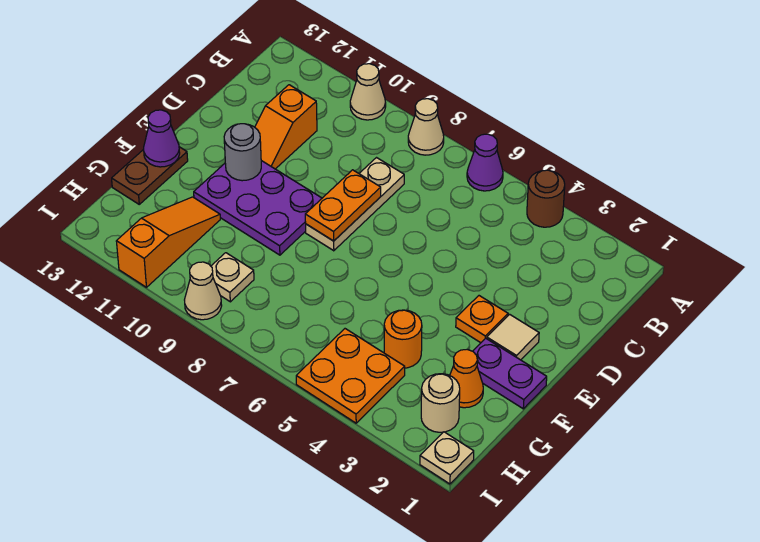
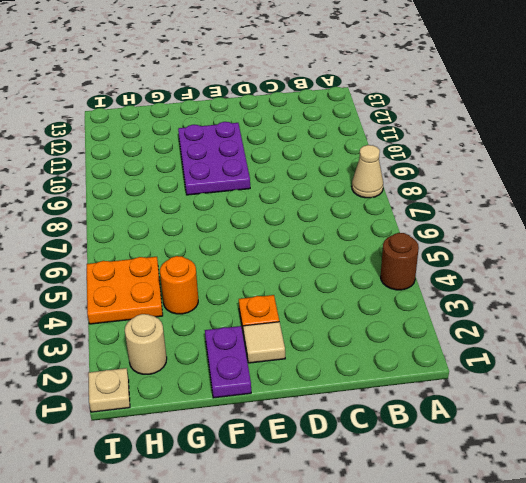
none -> purple 1x1 cone [467,134,503,191]
none -> tan 1x1 cone [350,64,386,120]
none -> tan 1x3 plate [306,158,404,251]

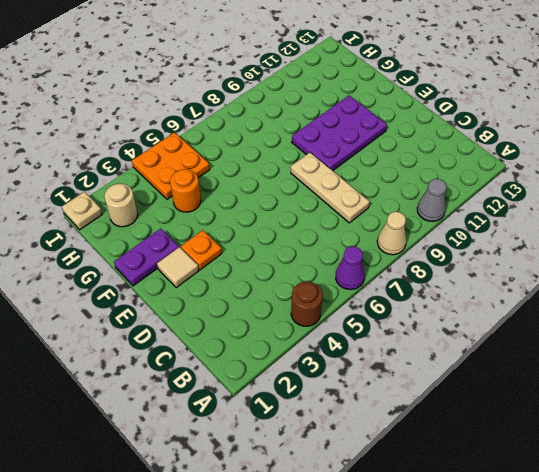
grey 1x1 cone [417,179,447,221] -> tan 1x1 cone [350,64,386,120]
none -> orange 1x2 slope [255,85,317,169]
none -> brown 1x2 plate [112,147,188,204]
none -> orange 1x1 cone [450,349,483,408]

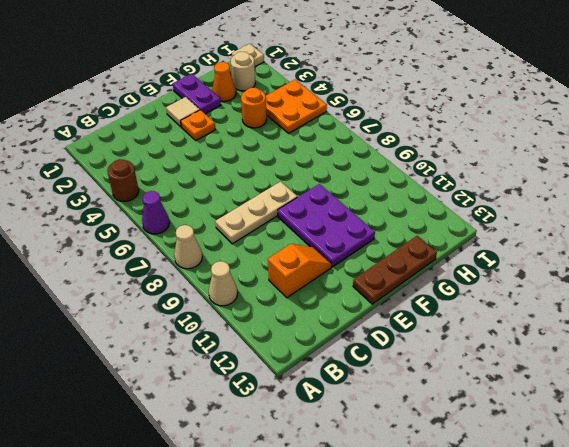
brown 1x3 plate [353,236,437,304] -> brown 1x2 plate [112,147,188,204]
none -> orange 1x3 slope [116,197,220,287]
none -> tan 1x1 plate [211,253,254,302]
none -> tan 1x1 cone [185,262,222,320]

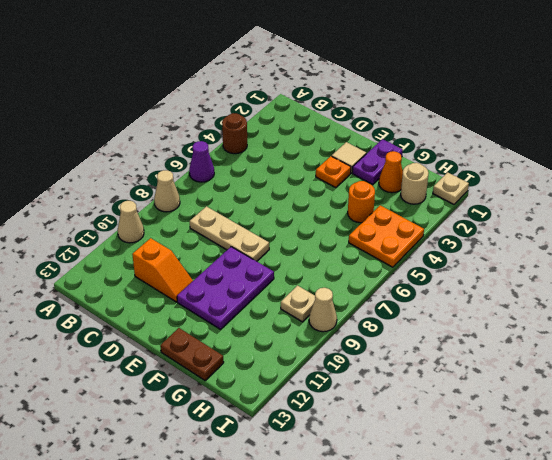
none -> orange 1x3 slope [116,197,220,287]
none -> orange 1x2 plate [305,170,381,241]
none -> grey 1x1 round brick [224,124,261,181]

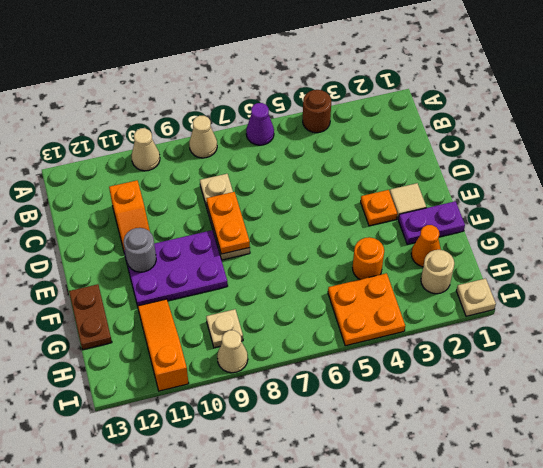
none -> purple 1x1 cone [144,110,180,167]

